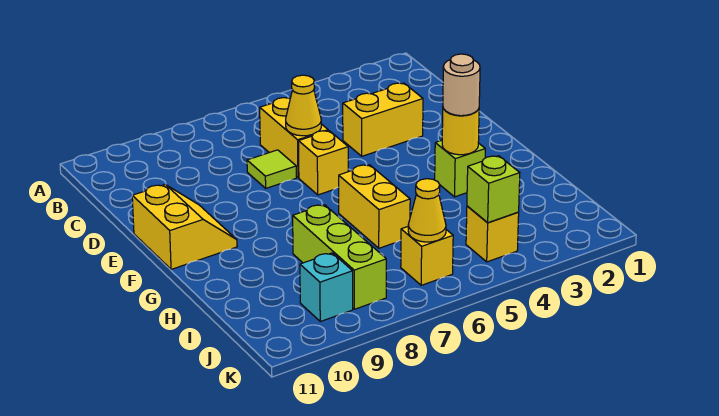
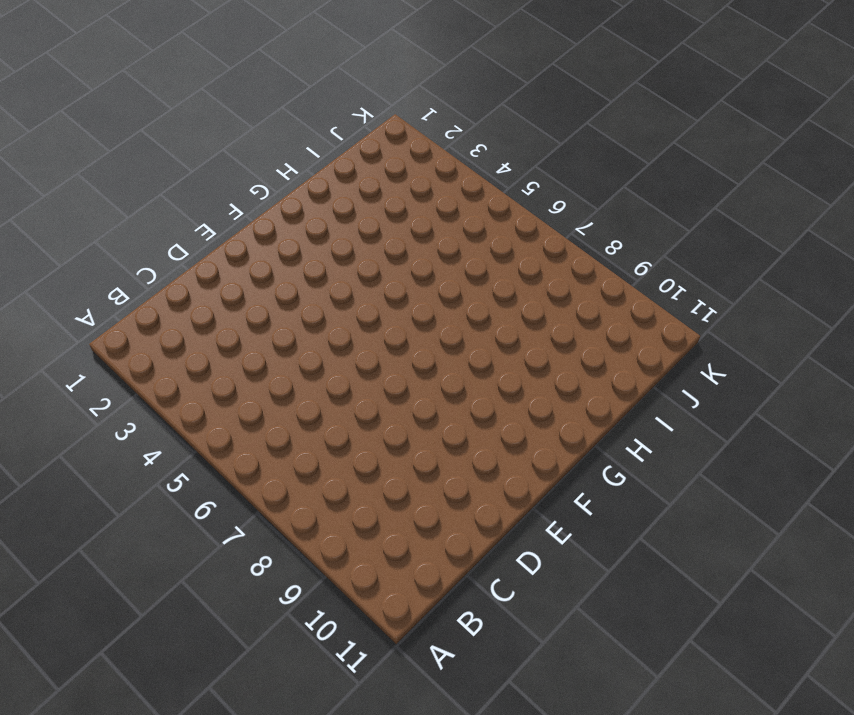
none -> yellow 1x2 brick [260,98,328,178]
none -> yellow 1x2 brick [343,83,423,156]
none -> lime 1x1 tile [247,150,296,188]

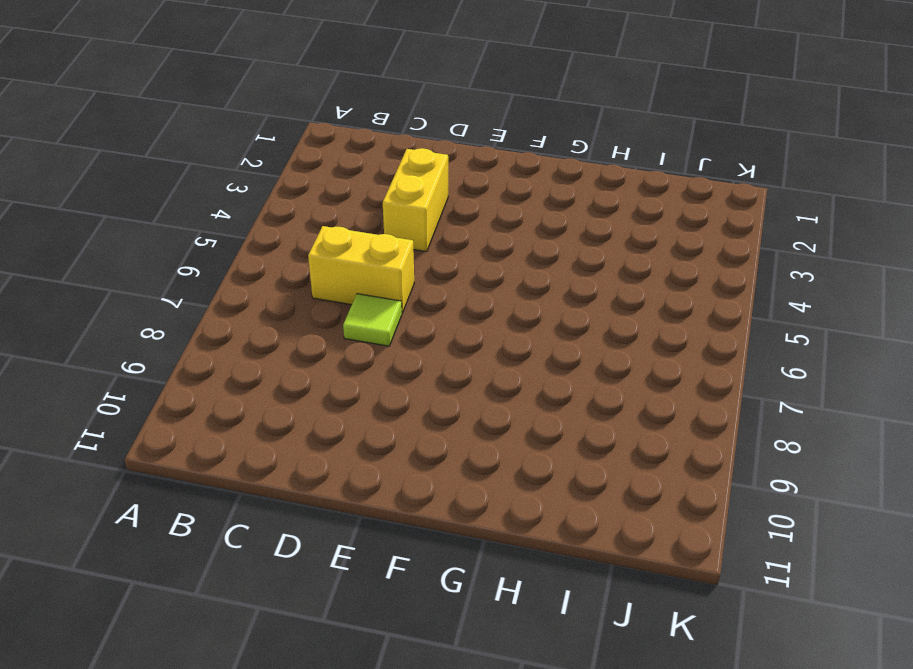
none -> yellow 1x1 brick [298,131,348,195]
none -> yellow 2x2 slope [132,184,237,269]
none -> lime 1x1 brick [435,140,485,197]

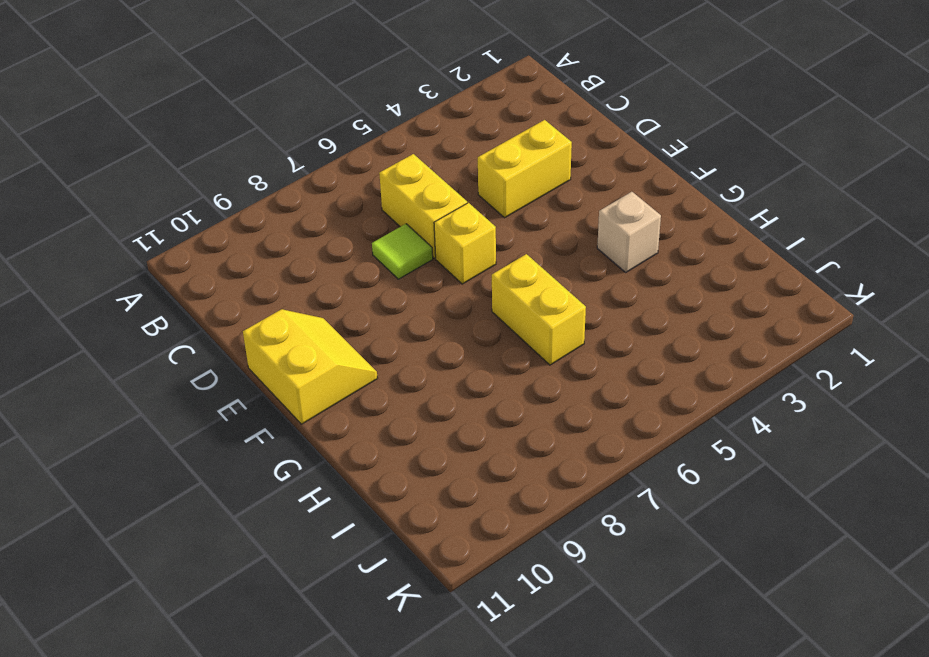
tan 1x1 brick [597,192,661,272] -> lime 1x1 brick [435,140,485,197]
none -> lime 1x3 brick [293,205,386,309]
none -> yellow 1x1 brick [466,206,519,262]
none -> yellow 1x1 brick [401,227,453,285]

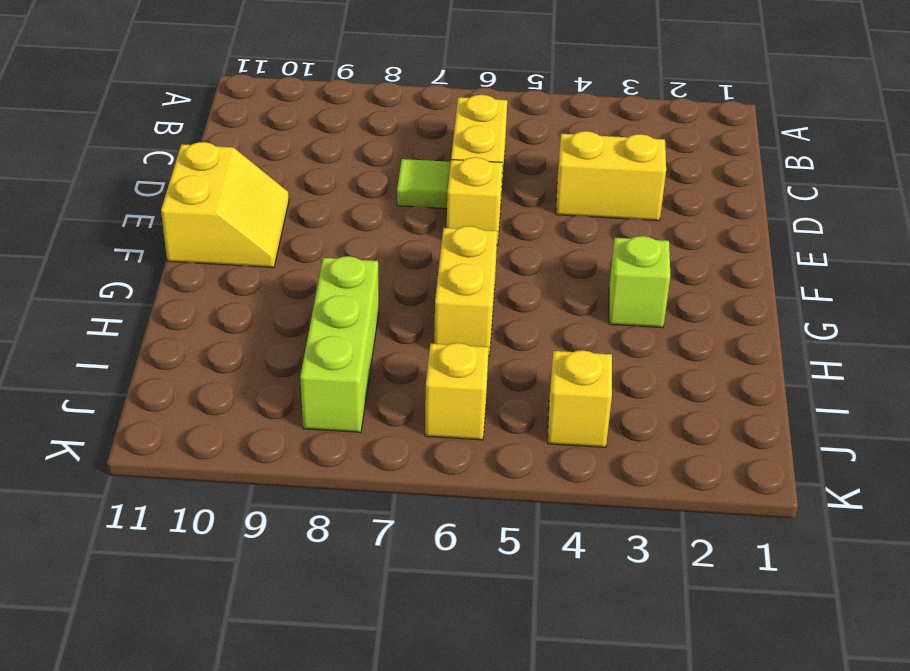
none -> cyan 1x1 brick [300,253,353,321]
none -> yellow 1x1 cone [286,75,321,136]
none -> yellow 1x1 round brick [442,109,479,155]

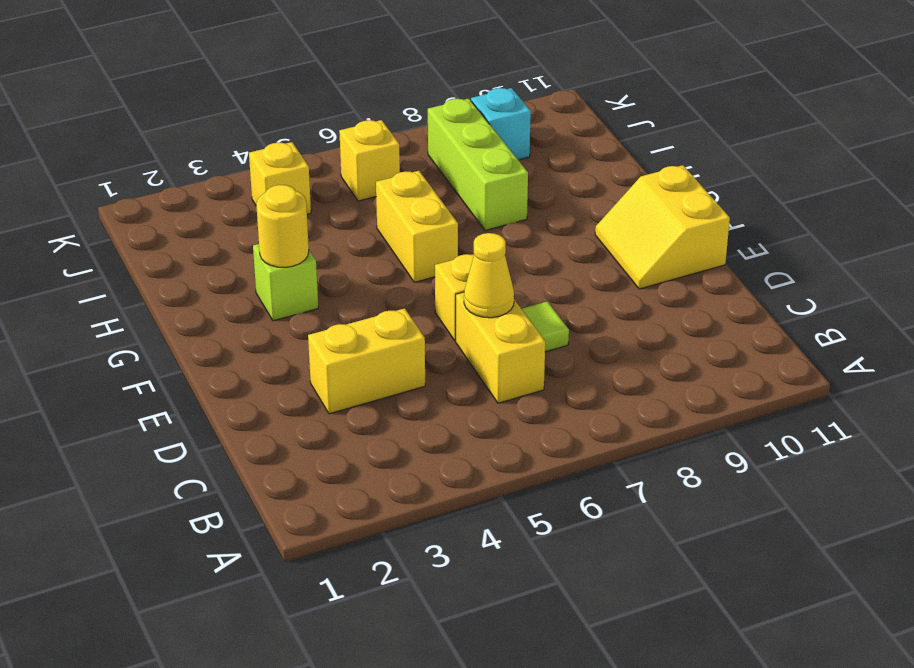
none -> lime 1x1 brick [467,156,520,223]
none -> yellow 1x1 cone [408,179,446,242]
none -> tan 1x1 round brick [443,54,480,116]

